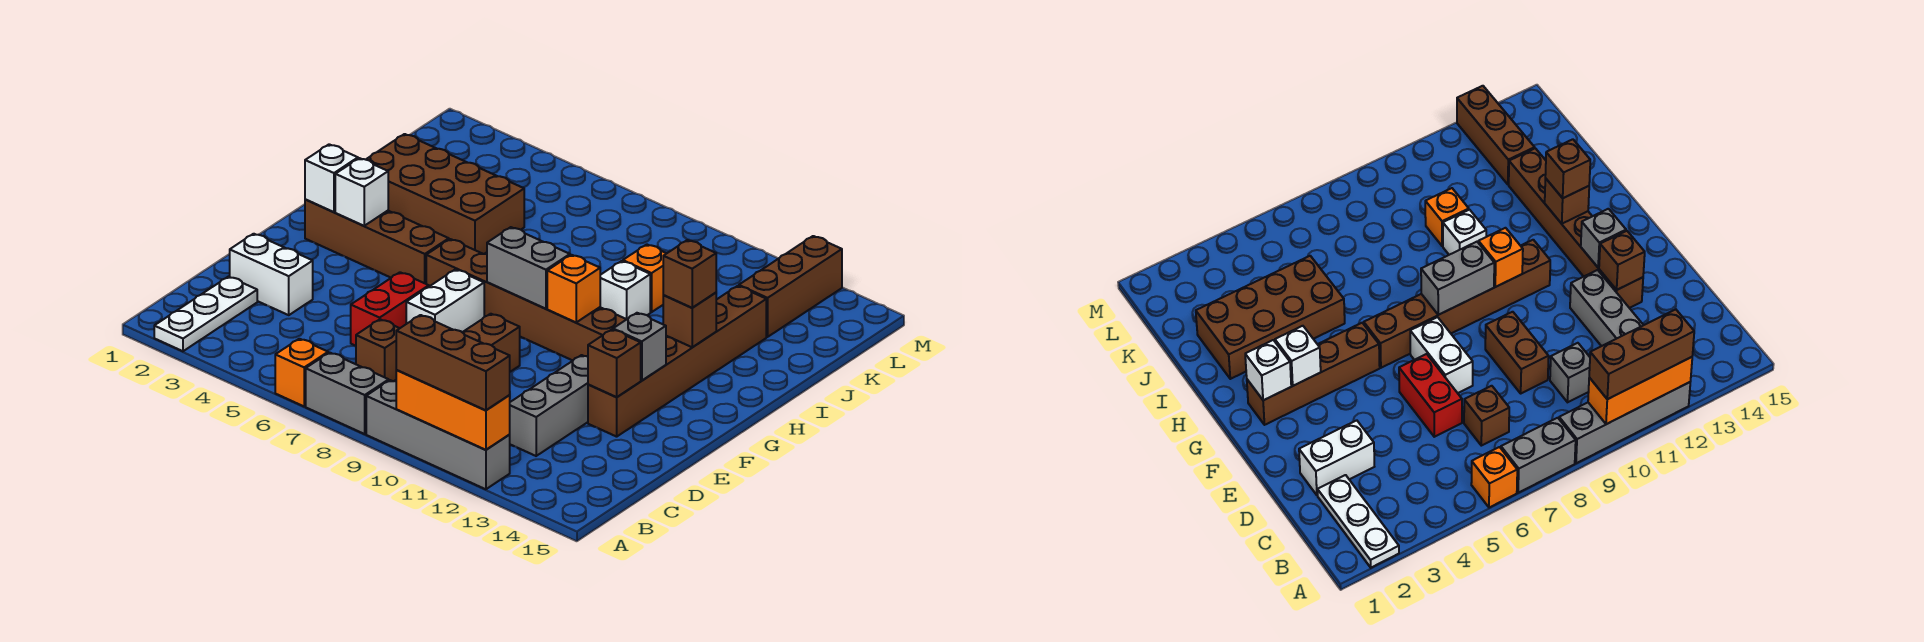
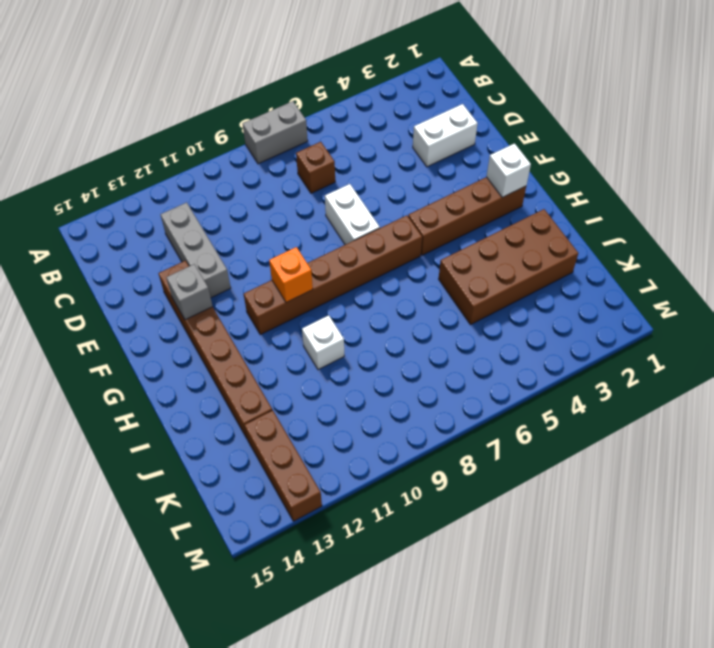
none -> white 1x3 plate [154,277,257,351]
none -> orange 1x1 brick [275,339,328,406]
none -> grey 1x4 brick [366,380,510,489]

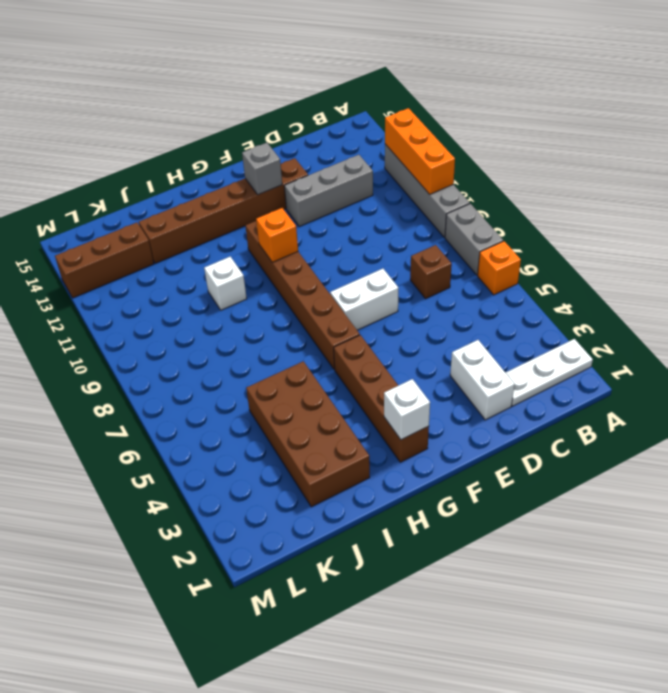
none -> grey 1x1 brick [1550,343,1590,402]
none -> red 1x2 brick [351,272,429,346]
none -> brown 1x2 brick [462,314,520,372]

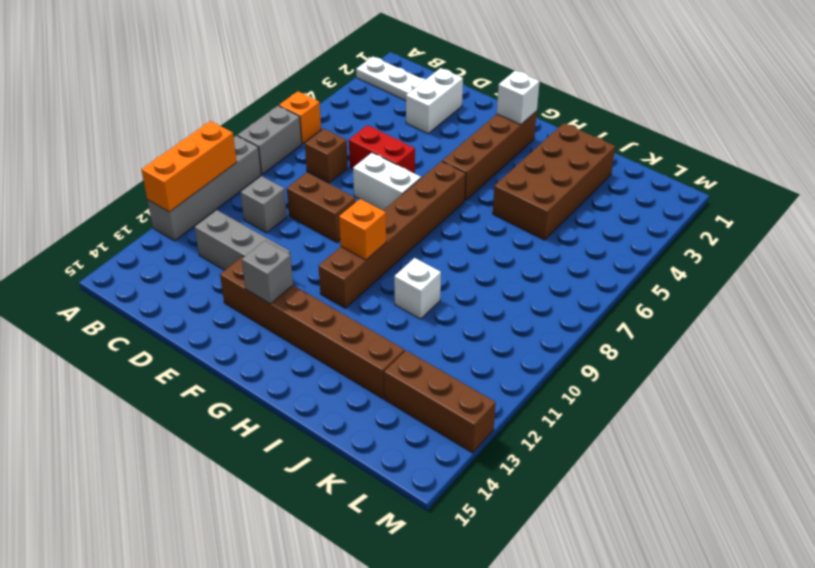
none -> orange 1x1 brick [623,244,667,312]
none -> brown 1x1 brick [588,330,641,397]
none -> white 1x1 brick [335,158,388,226]

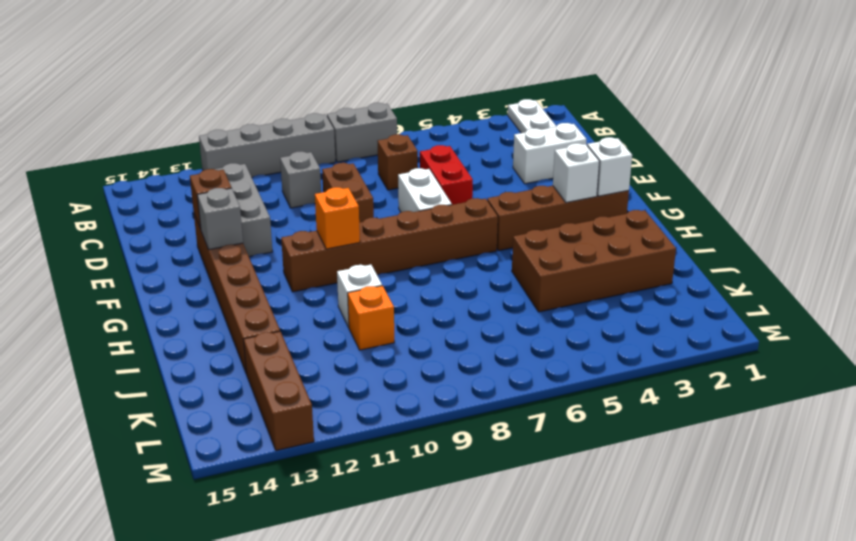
none -> orange 1x1 brick [275,339,328,406]
none -> orange 1x3 brick [396,370,510,450]
none -> grey 1x2 brick [487,227,570,309]

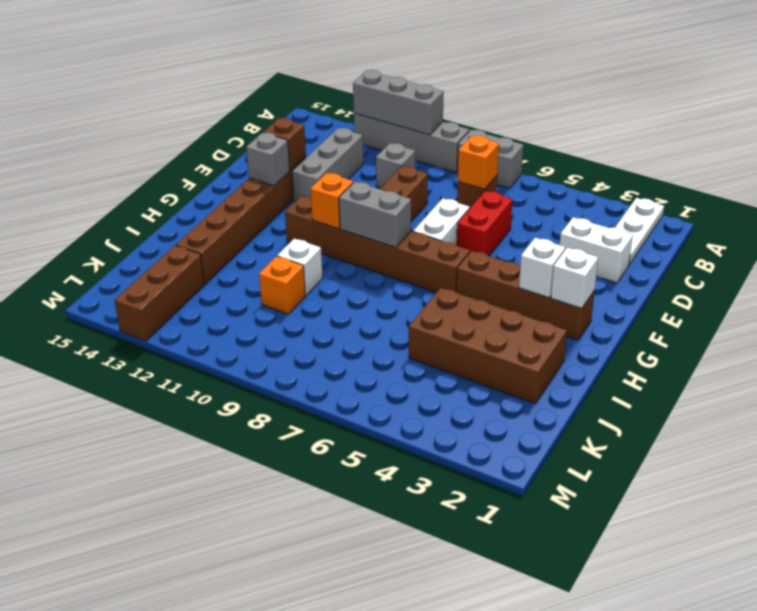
grey 1x3 brick [353,70,444,135] -> orange 1x3 brick [396,370,510,450]
orange 1x1 brick [458,136,499,189] -> orange 1x1 brick moved to [275,339,328,406]
none -> brown 1x1 brick [663,293,716,347]
none -> brown 1x3 brick [396,315,510,410]
none -> brown 1x1 brick [663,240,716,308]

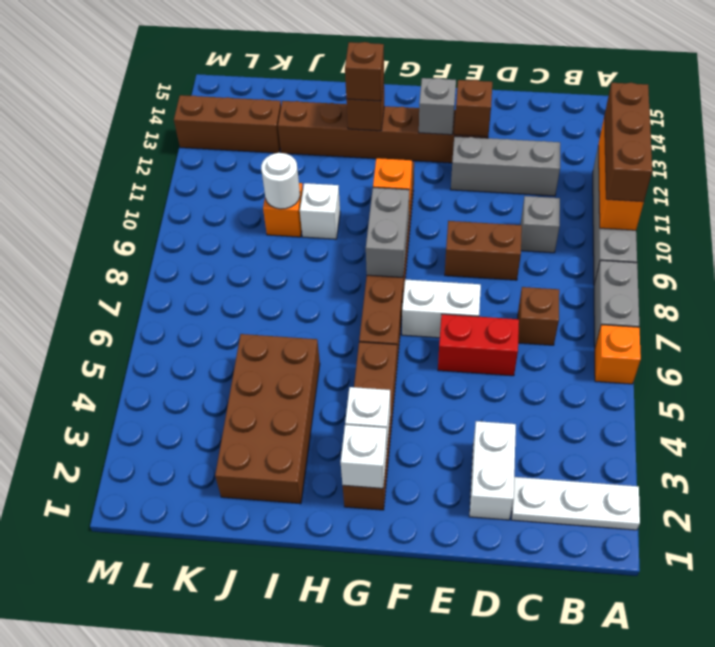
white 1x1 round brick [261,152,300,209] -> none

